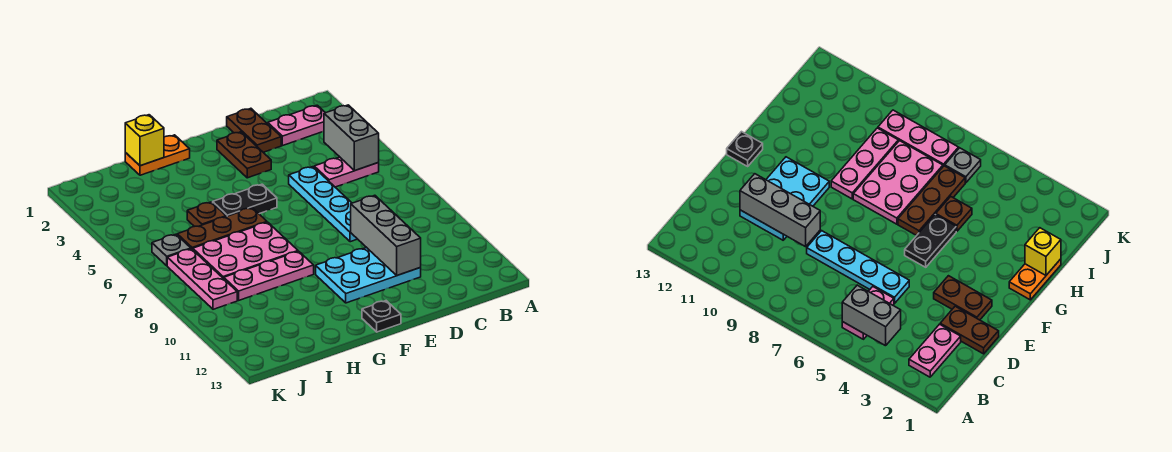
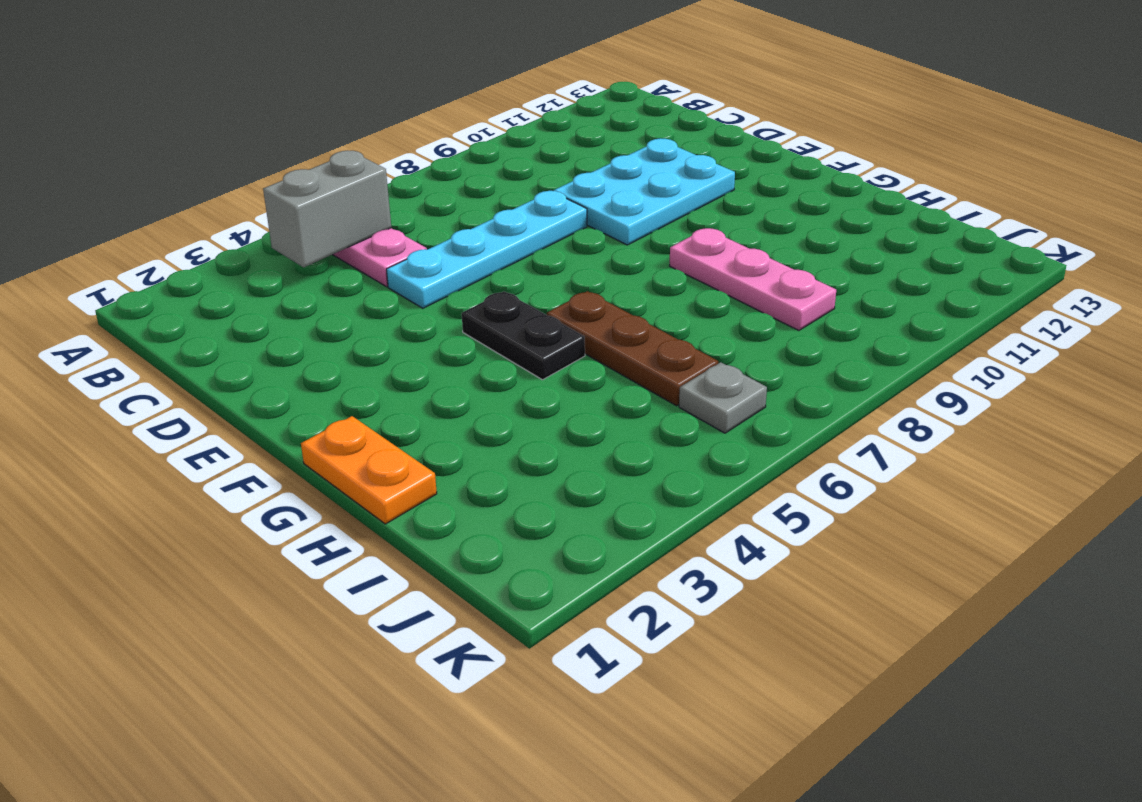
cyan 2x3 plate [554,138,735,245] -> cyan 2x3 plate turned to [316,248,421,303]
none -> pink 1x2 plate [268,105,325,146]
none -> brown 1x2 plate [227,108,281,152]
none -> brown 1x2 plate [217,132,271,178]

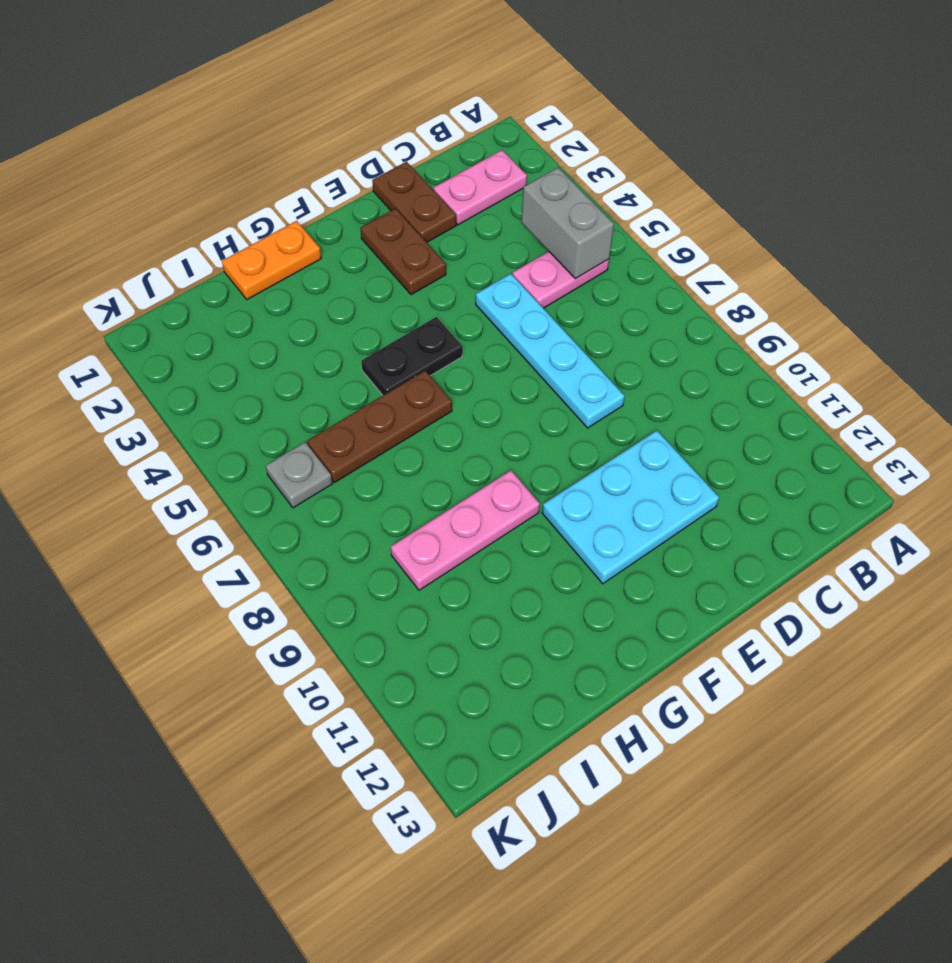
none -> black 1x1 plate [362,301,401,332]
none -> pink 2x3 plate [193,222,298,279]
none -> brown 1x1 plate [187,202,226,227]

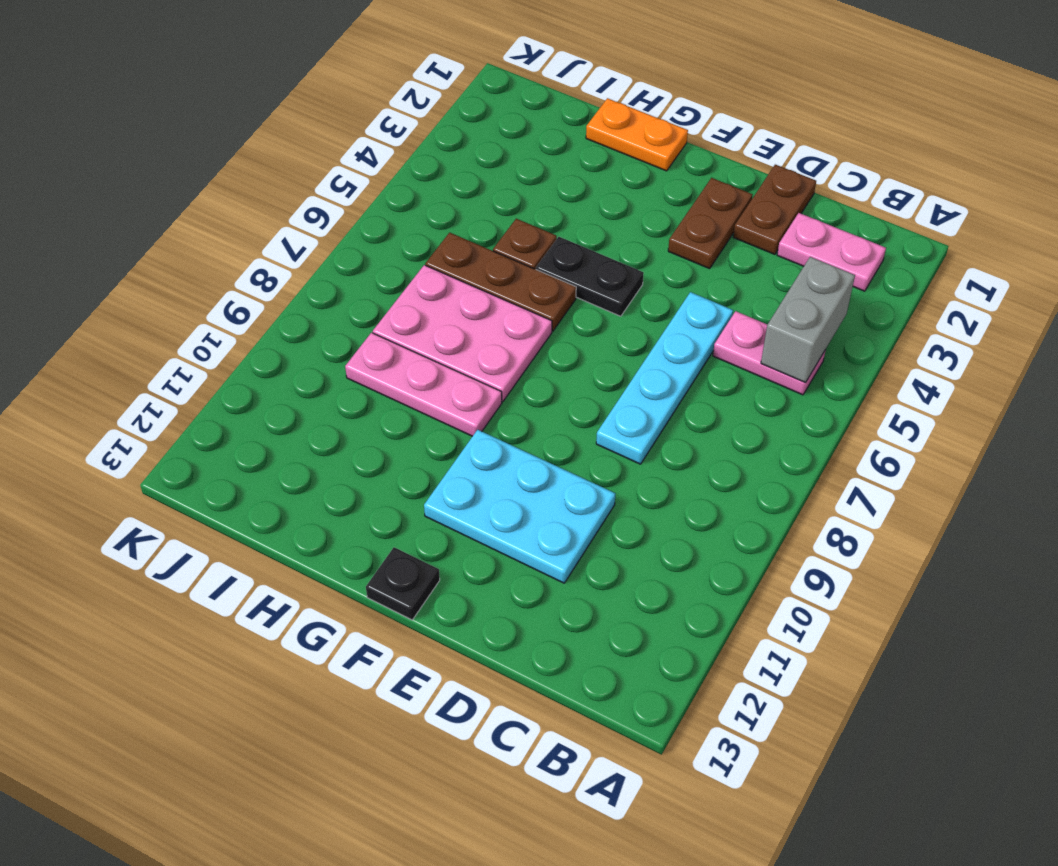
none -> grey 1x1 plate [152,234,191,266]
none -> pink 1x3 plate [167,249,237,309]
none -> grey 1x3 brick [351,195,421,275]

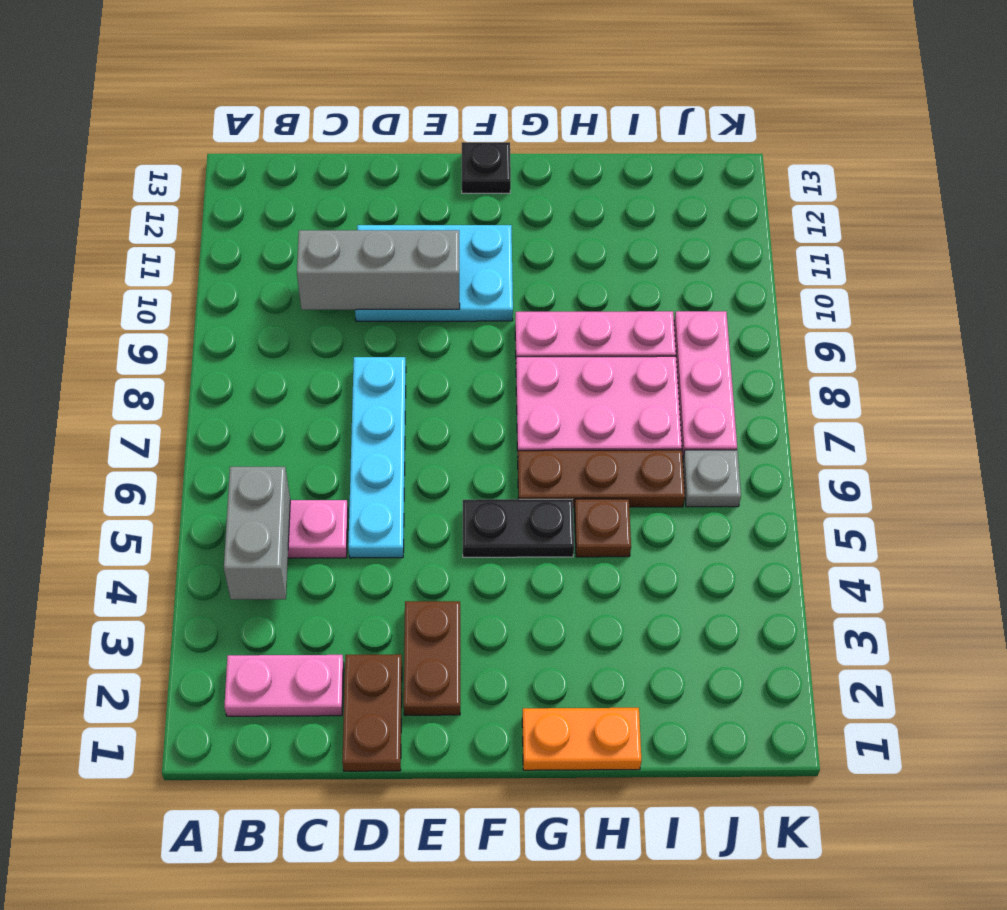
grey 1x3 brick [297,230,460,310] -> grey 1x3 brick turned to [351,195,421,275]
none -> yellow 1x1 brick [125,115,164,166]

